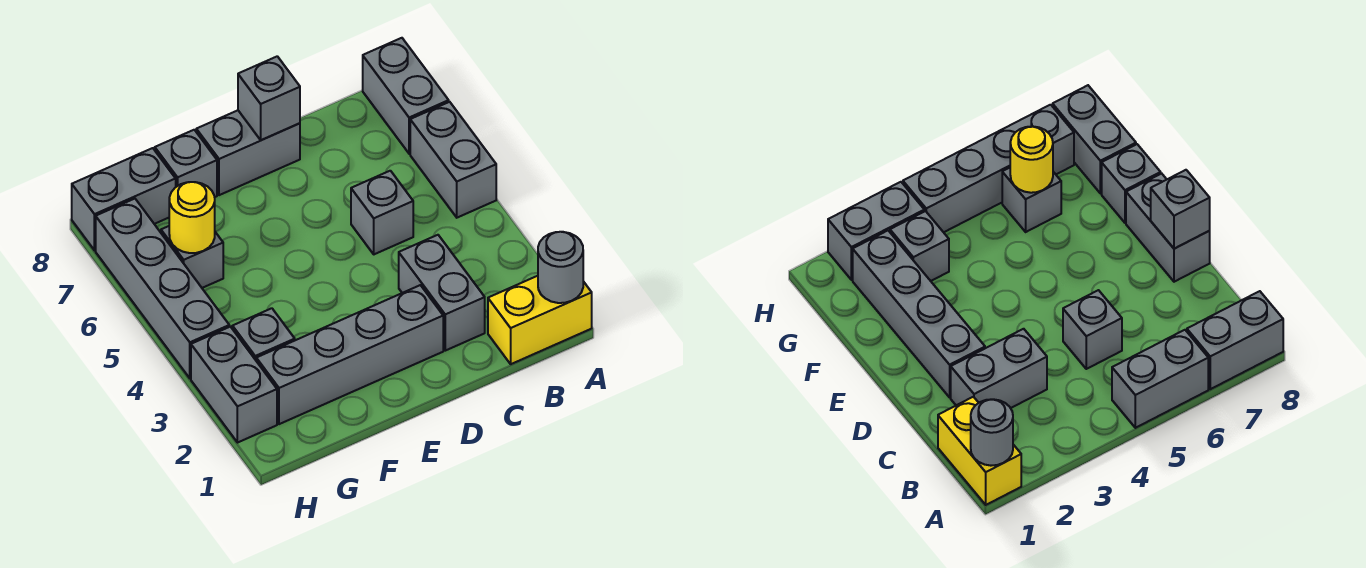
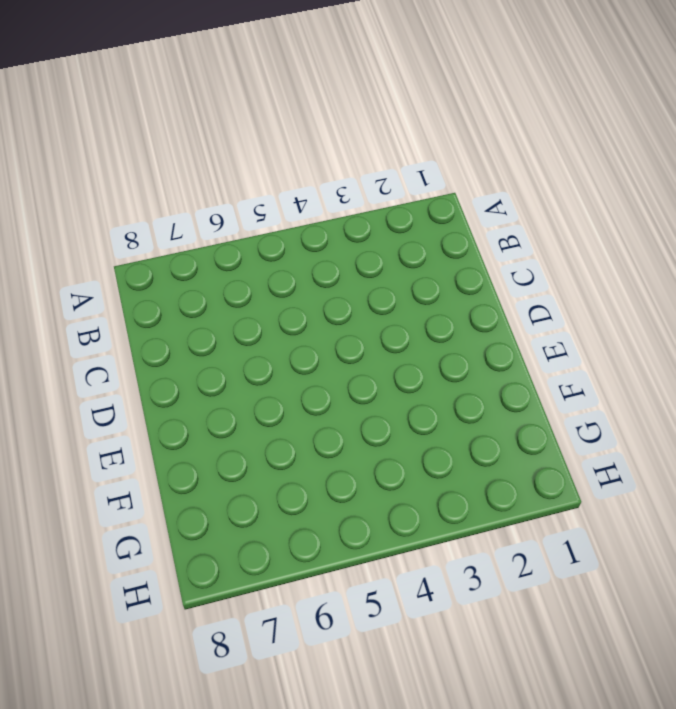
none -> yellow 1x2 brick [488,276,592,364]
none -> grey 1x2 brick [410,102,496,218]
none -> grey 1x2 brick [363,38,449,154]

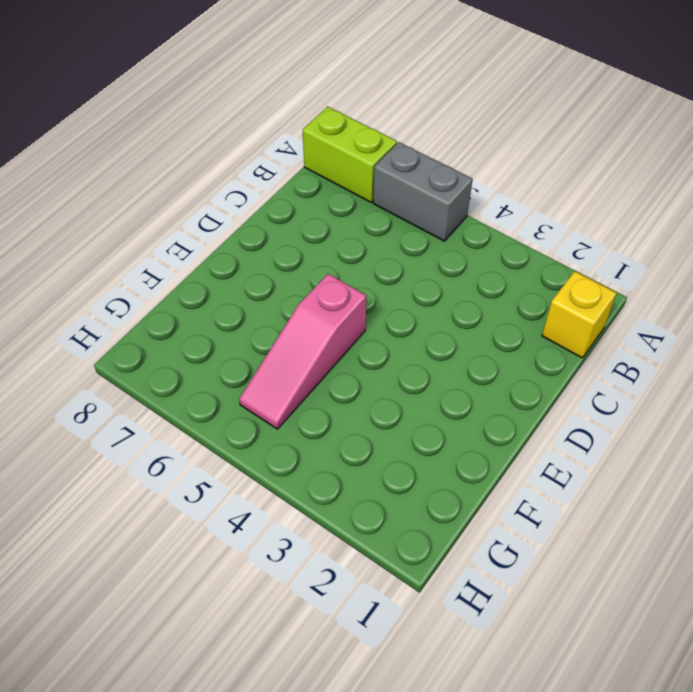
lime 1x2 brick [303,107,397,203] -> grey 1x2 brick [363,38,449,154]
yellow 1x1 brick [542,271,617,358] -> yellow 1x2 brick [488,276,592,364]
pink 1x3 slope [239,274,366,429] -> none
none -> grey 1x2 brick [399,235,485,351]
none -> grey 1x1 brick [351,171,413,254]
none -> grey 1x4 brick [256,285,443,424]

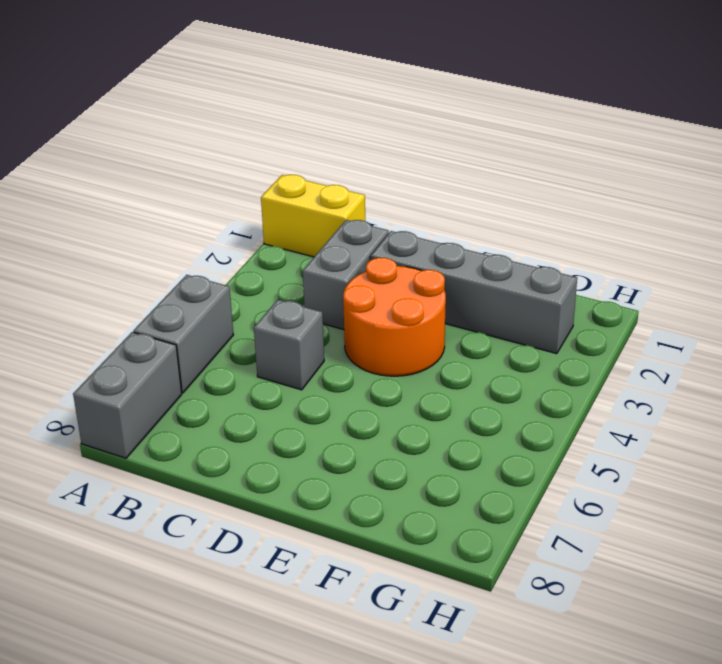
orange 2x2 round brick [343,258,446,376] -> none
none -> grey 1x2 brick [196,110,300,195]
none -> grey 1x1 brick [155,130,217,197]
none -> grey 1x1 brick [232,308,295,360]

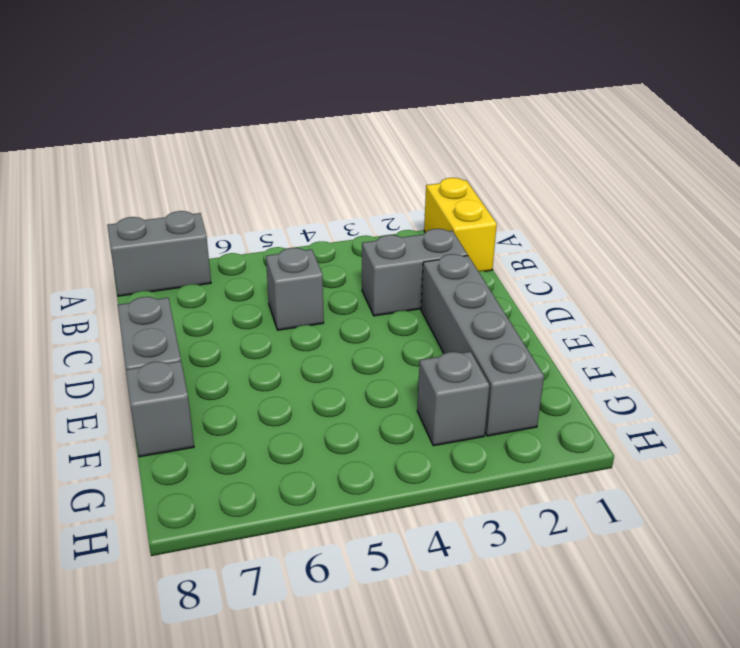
none -> grey 1x2 brick [410,102,496,218]
none -> grey 1x1 brick [161,226,223,288]
none -> grey 1x2 brick [72,148,176,250]

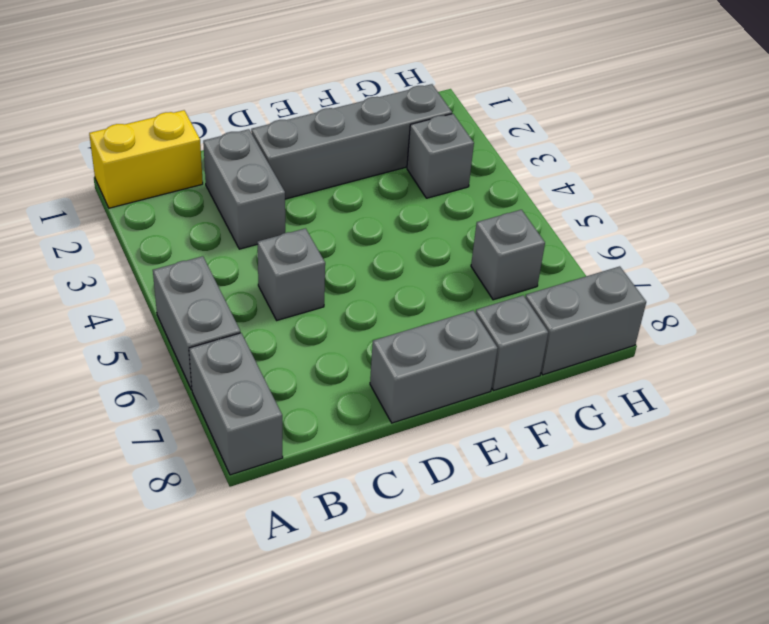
none -> grey 1x2 brick [191,327,277,443]
none -> grey 1x4 brick [96,199,229,378]
none -> grey 1x1 round brick [538,232,583,303]

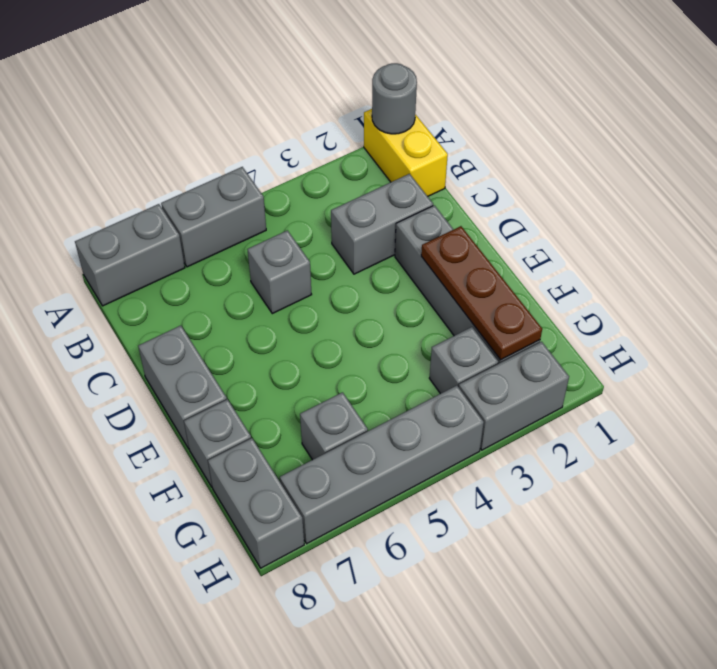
brown 1x3 plate [421,226,542,360] -> none
none -> grey 1x1 brick [238,56,300,140]
none -> yellow 1x1 round brick [169,182,215,253]

